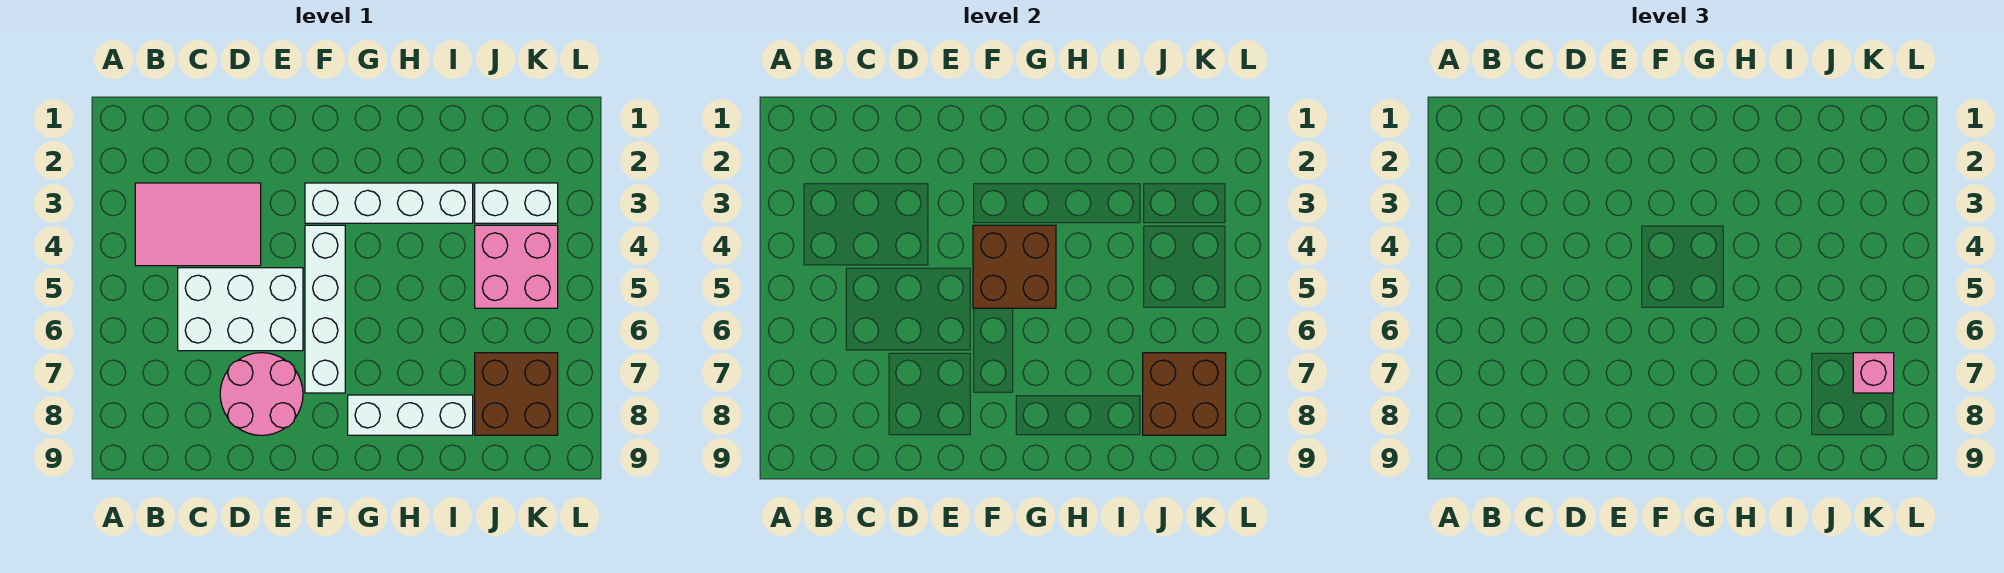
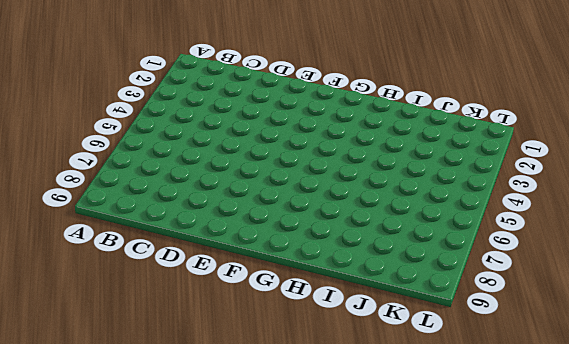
none -> pink 2x3 tile [135,183,261,266]
none -> white 2x3 brick [178,268,303,351]
none -> pink 2x2 round brick [220,353,303,435]

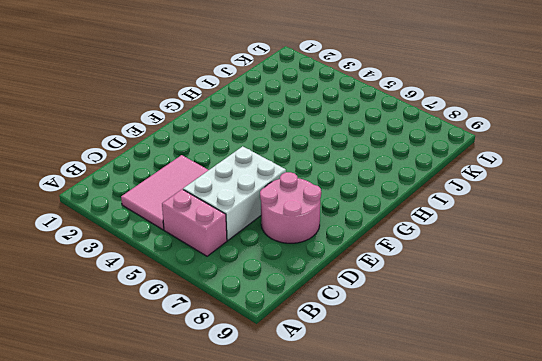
pink 1x2 brick [162,189,227,256] -> none
none -> white 1x4 brick [305,183,473,223]
none -> white 1x4 brick [305,225,345,393]
none -> white 1x3 brick [348,395,473,435]

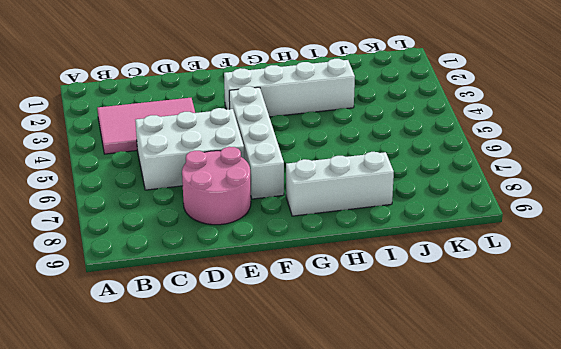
none -> white 1x2 brick [475,183,558,223]
none -> pink 2x2 brick [475,225,558,308]
none -> brown 2x2 brick [475,353,558,435]

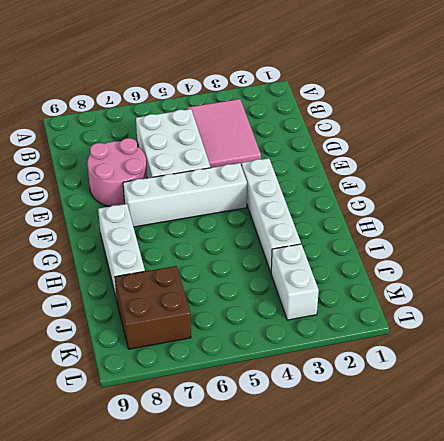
none -> pink 2x2 brick [475,225,558,308]
none -> brown 2x2 brick [973,225,1056,308]
none -> brown 2x2 brick [1143,353,1226,435]

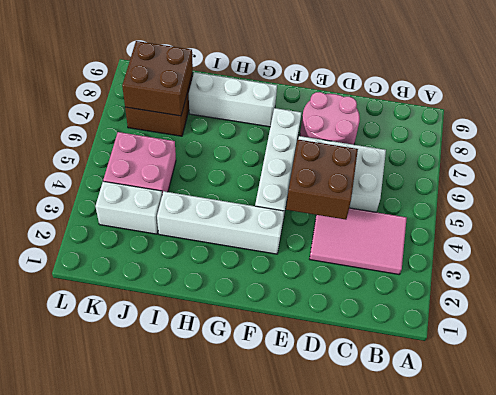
brown 2x2 brick [286,139,358,220] -> brown 2x2 brick moved to [973,225,1056,308]
none -> pink 1x1 brick [1853,353,1894,393]

